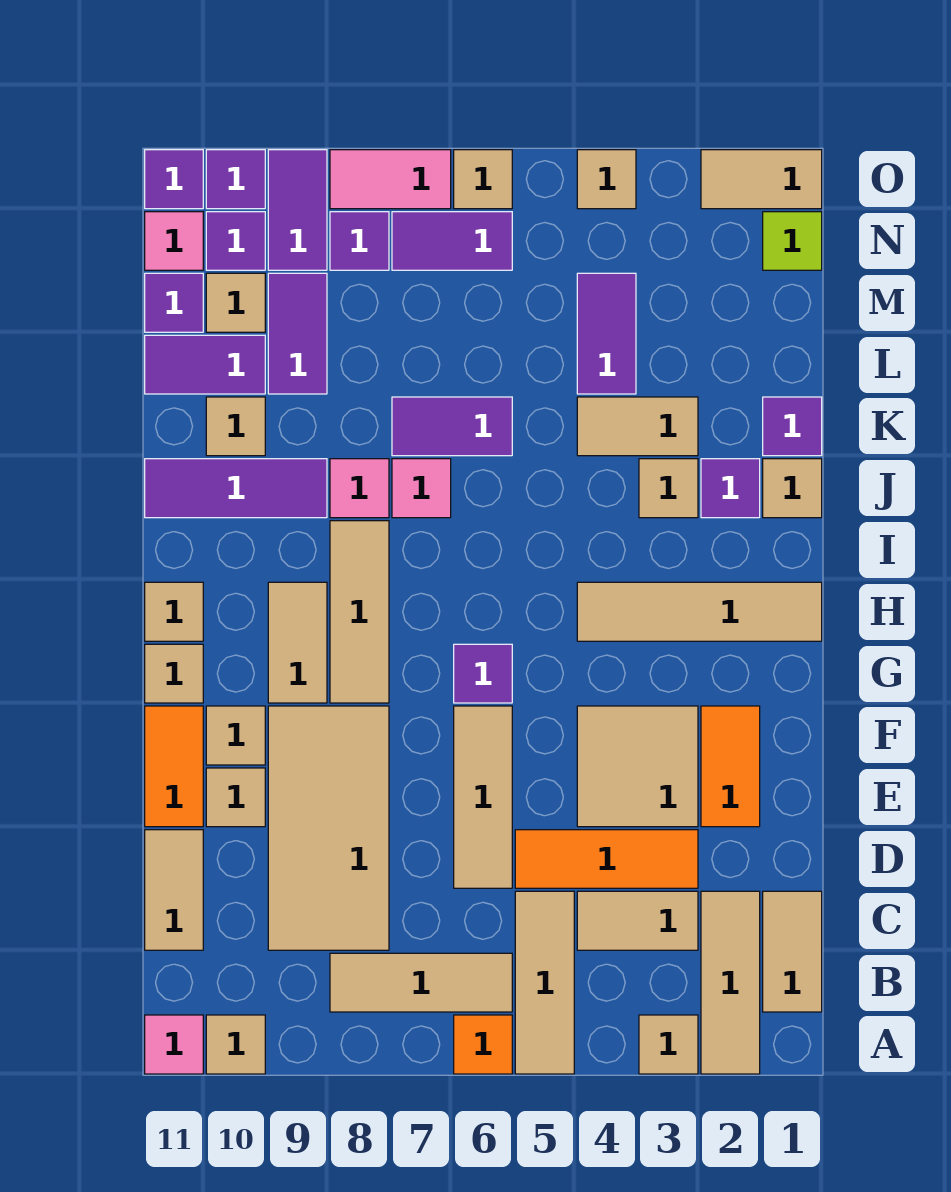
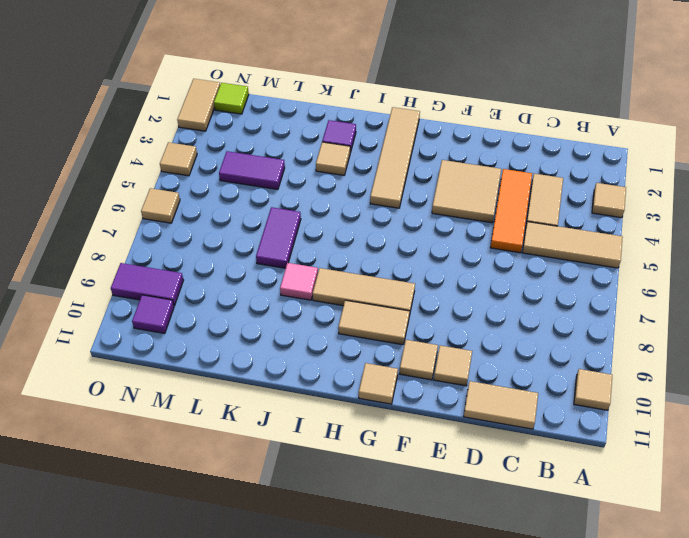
none -> tan 1x3 tile [701,891,760,1074]
none -> orange 1x1 tile [454,1015,512,1074]
none -> pink 1x1 tile [145,1015,203,1074]
none -> tan 1x2 tile [763,891,822,1012]

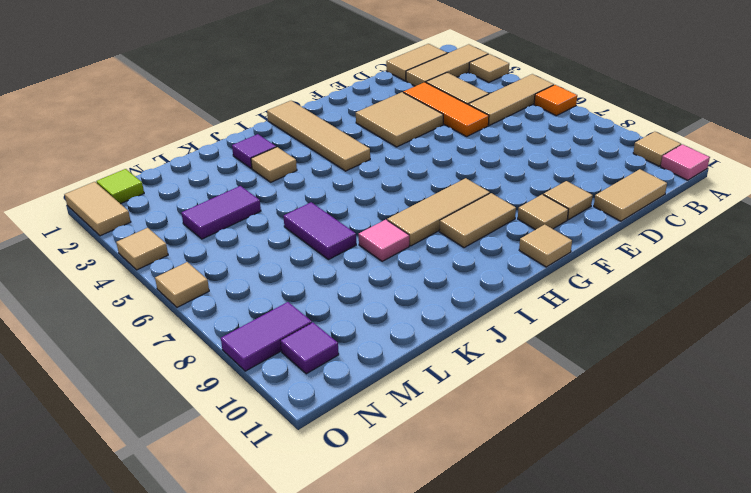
none -> tan 1x3 tile [330,953,512,1012]
none -> tan 2x4 tile [268,706,389,950]
none -> tan 1x3 tile [454,706,512,888]
none -> orange 1x2 tile [701,706,760,827]

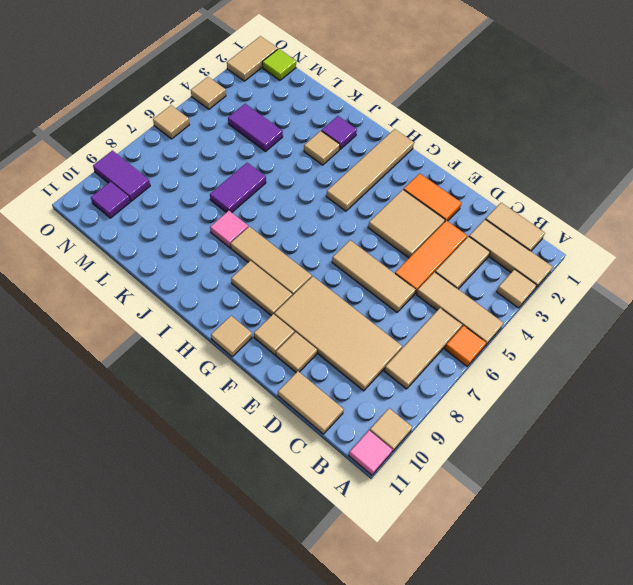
none -> orange 1x2 tile [145,706,203,827]
none -> purple 1x1 tile [454,644,512,703]
none -> tan 1x1 tile [145,582,203,641]
none -> tan 1x1 tile [763,459,822,518]

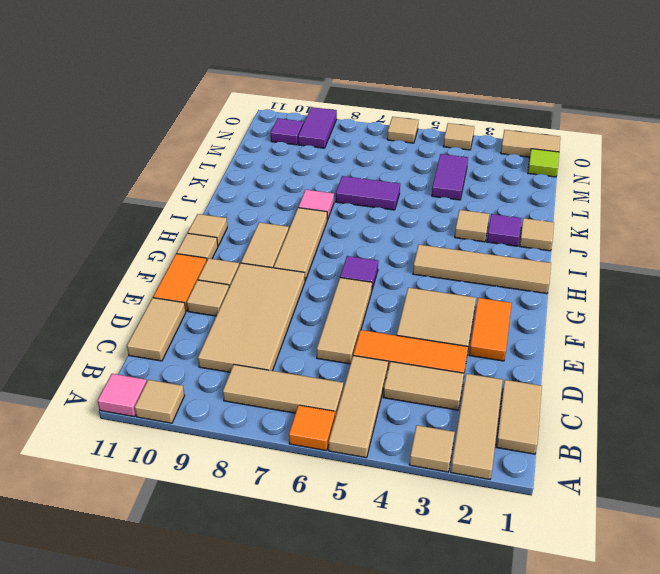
none -> pink 1x1 tile [392,459,451,518]
none -> purple 1x3 tile [145,459,327,518]
none -> purple 1x1 tile [763,397,822,456]
none -> tan 1x2 tile [577,397,698,456]

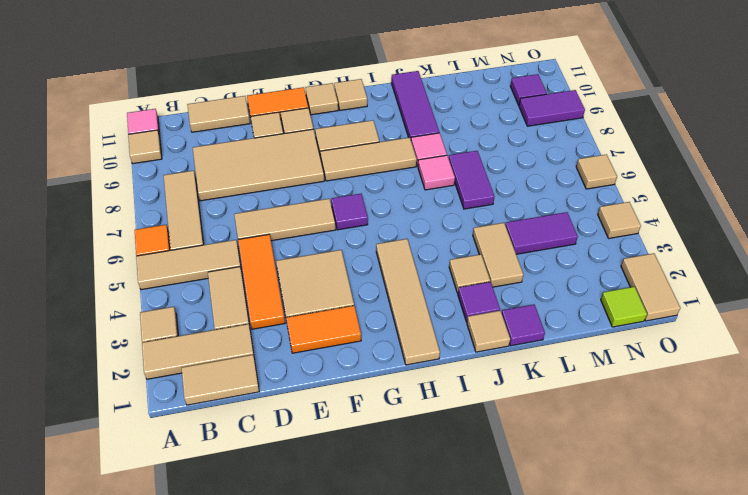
none -> tan 1x1 tile [206,397,265,456]
none -> purple 1x2 tile [268,273,327,394]
none -> purple 1x2 tile [145,335,265,394]
none -> tan 1x1 tile [206,273,265,332]

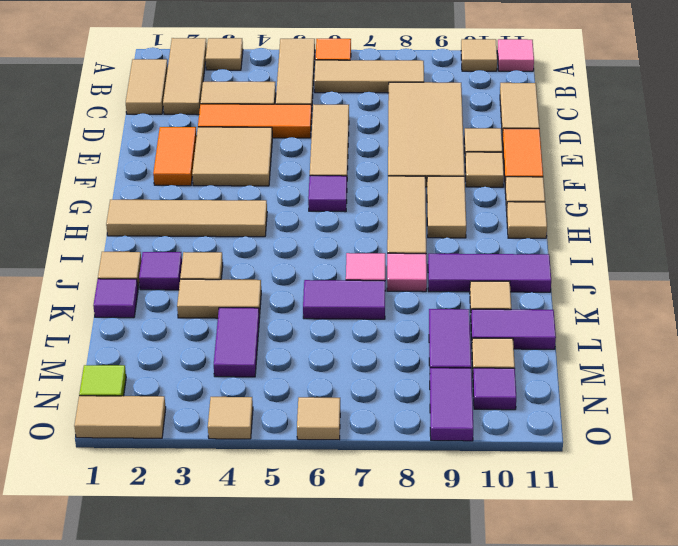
none -> purple 1x1 tile [145,273,203,332]
none -> purple 1x2 tile [392,212,512,270]
none -> purple 1x1 tile [330,212,389,270]
none -> pink 1x1 tile [145,212,203,270]

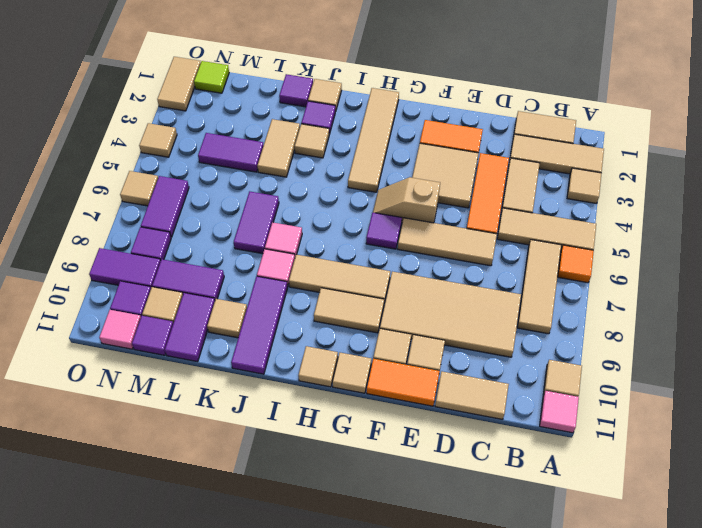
tan 1x2 slope [373,177,440,223] -> none
none -> pink 1x2 tile [330,150,451,209]
none -> purple 1x1 tile [206,150,265,209]
none -> purple 1x1 tile [145,150,203,209]

